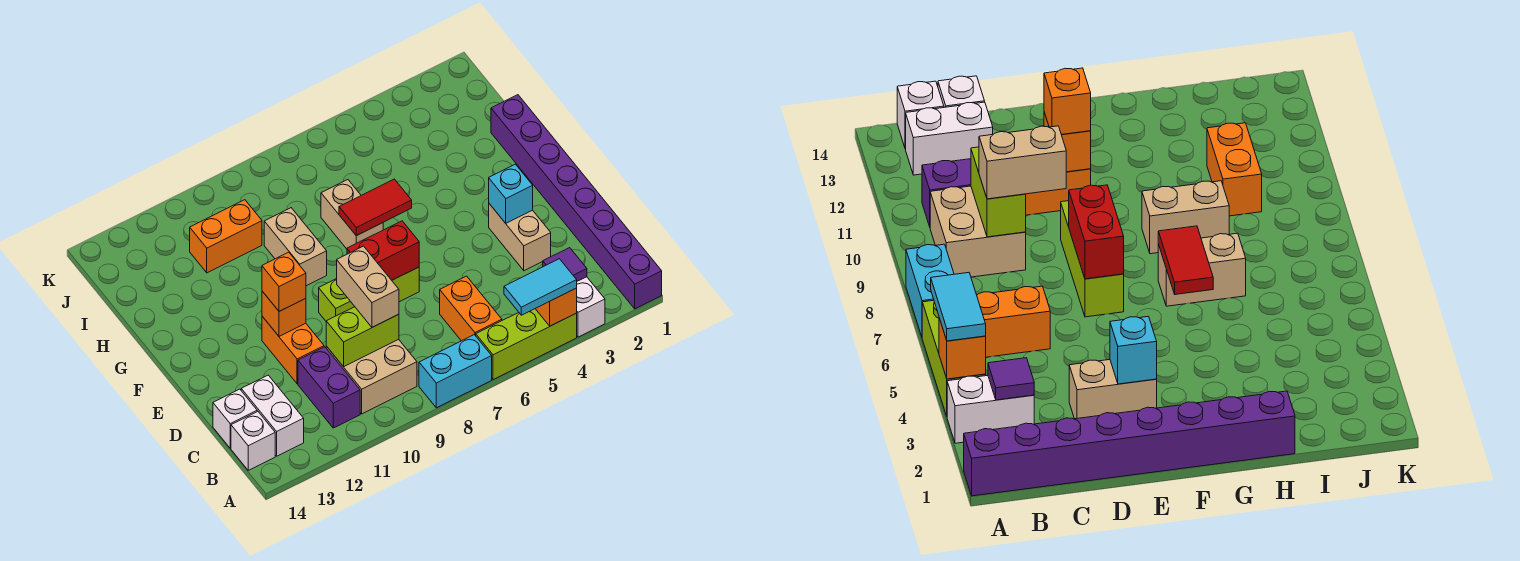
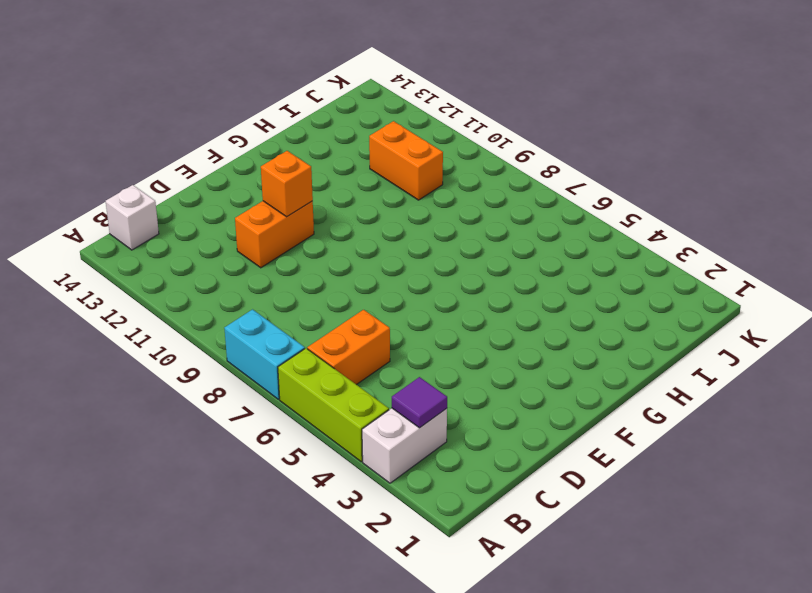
none -> purple 1x8 brick [491,95,662,309]
none -> tan 2x2 brick [326,339,417,414]
none -> purple 1x2 brick [298,347,360,428]

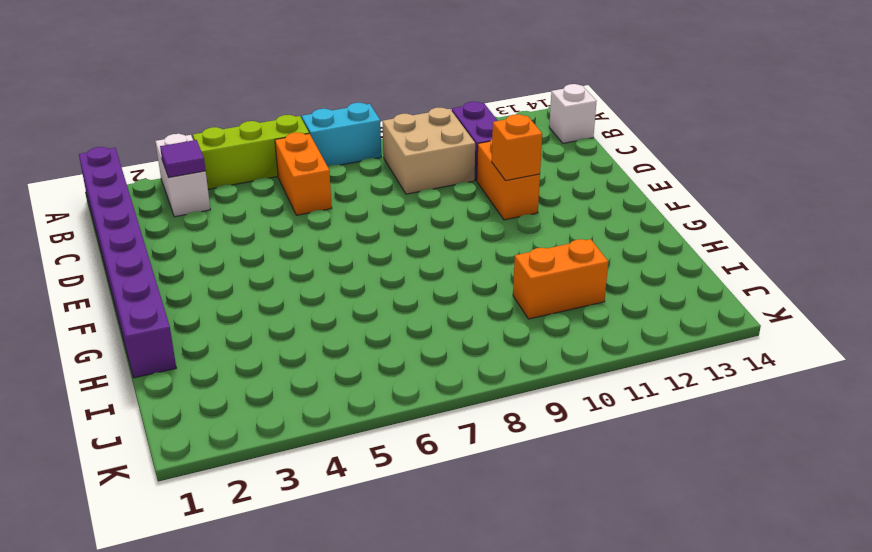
none -> white 1x2 brick [241,375,304,456]
none -> white 1x1 brick [213,389,257,448]
none -> tan 1x2 brick [489,204,551,271]

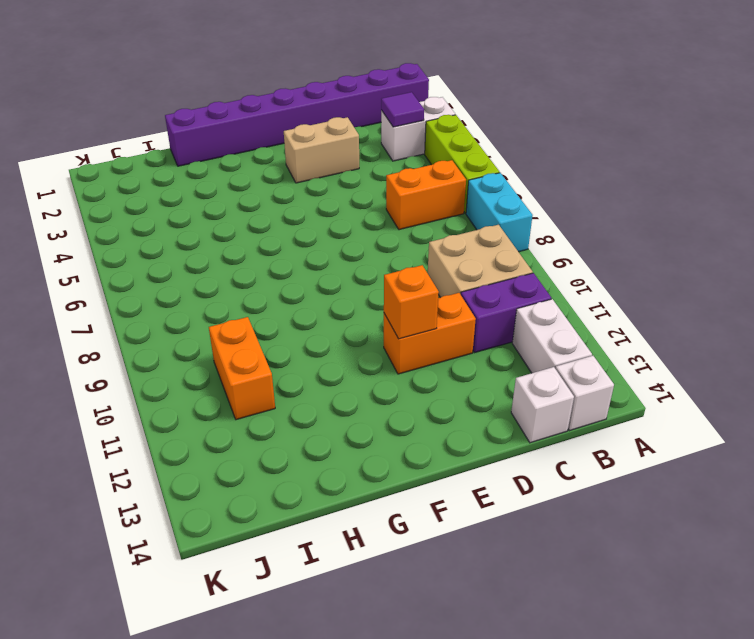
white 1x2 brick [512,299,592,373] -> white 1x2 brick turned to [241,375,304,456]
none -> lime 1x3 brick [319,267,419,321]
none -> tan 1x2 brick [321,180,383,249]
none -> tan 1x2 brick [264,208,327,286]

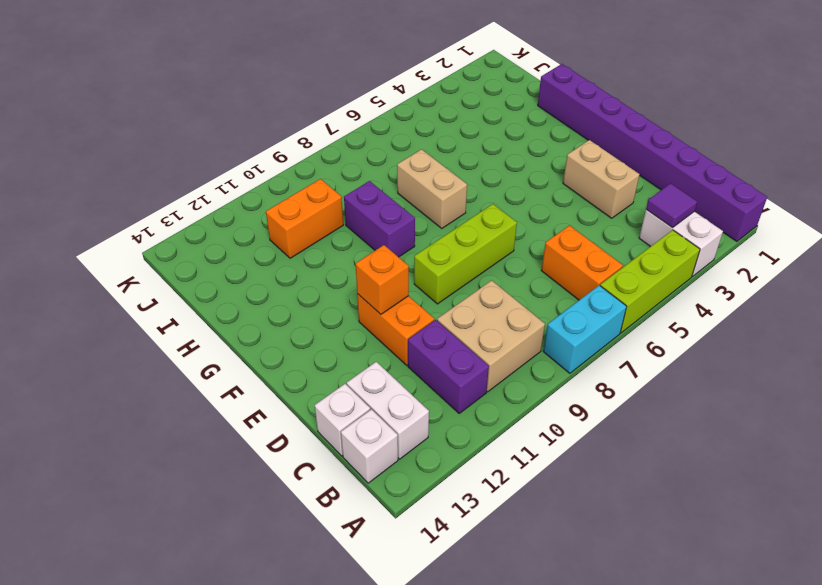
purple 1x2 brick [344,181,415,257] -> tan 1x2 brick [264,208,327,286]
none -> orange 1x1 brick [535,288,577,326]
none -> lime 1x2 brick [326,307,399,367]
none -> cyan 1x1 brick [489,164,533,223]

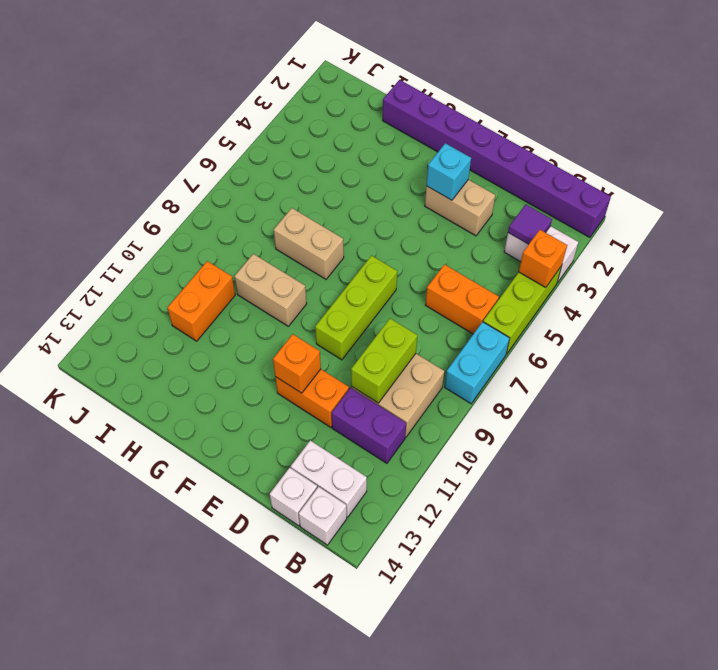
none -> red 1x2 brick [347,221,419,280]
none -> red 1x2 tile [339,179,412,236]
none -> cyan 1x2 tile [504,259,577,315]

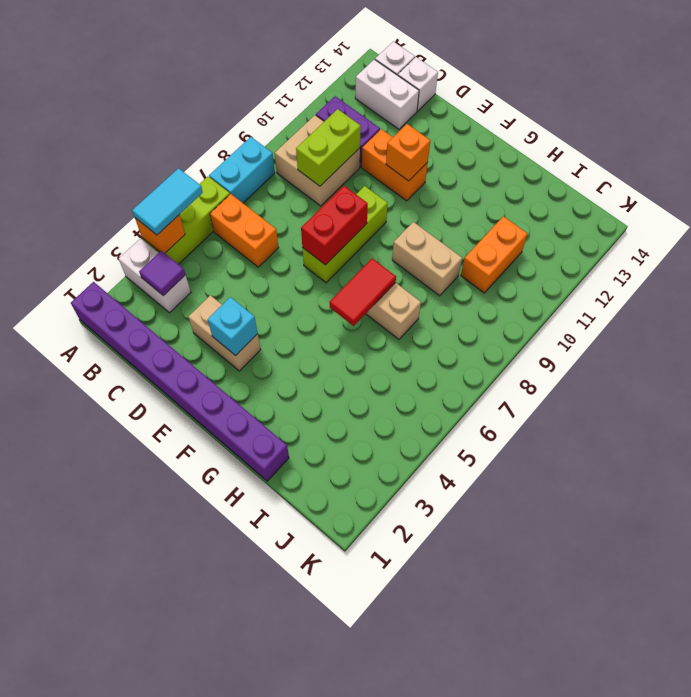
none -> tan 1x2 brick [337,246,399,327]
none -> orange 1x1 brick [262,252,306,311]

